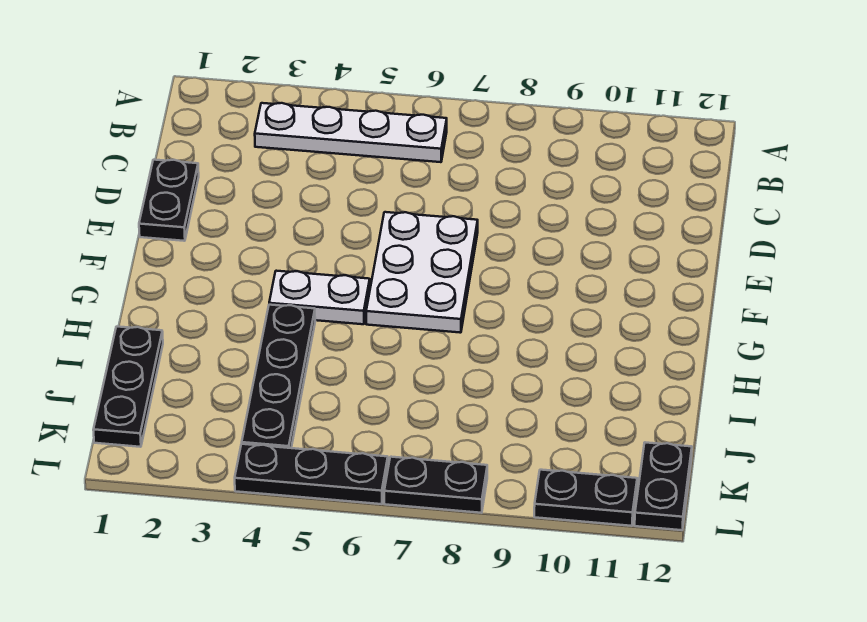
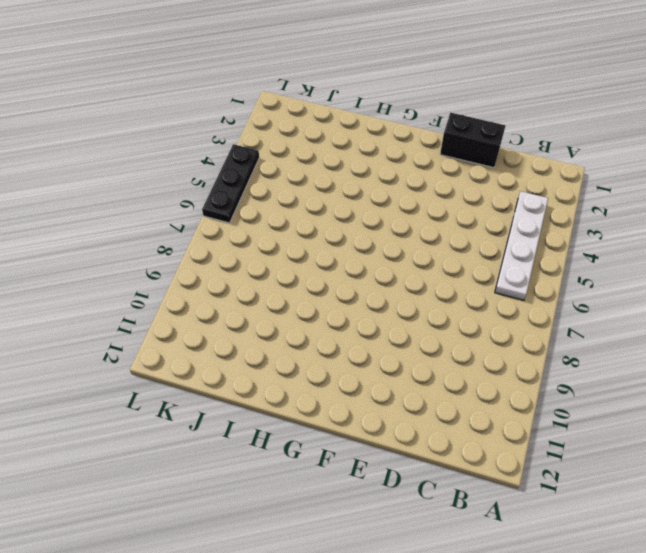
black 1x2 brick [440,113,505,168] -> black 1x2 plate [139,160,199,241]
none -> white 2x3 plate [366,212,478,333]
none -> white 1x2 plate [269,271,370,324]

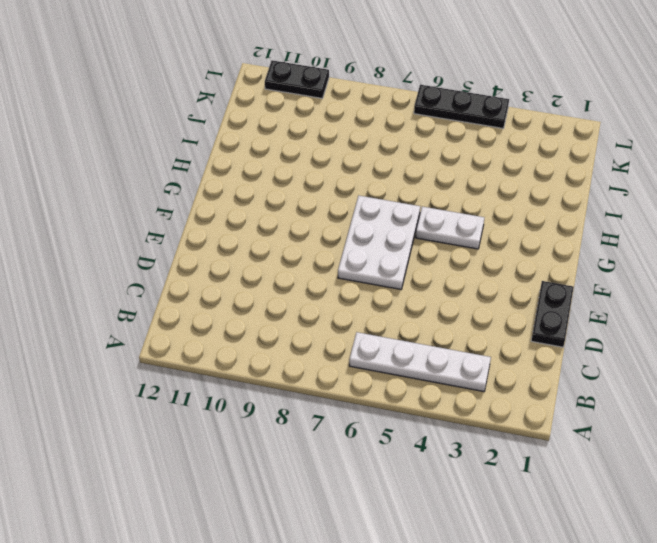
none -> black 1x4 plate [242,305,315,448]
none -> black 1x3 plate [93,327,163,447]

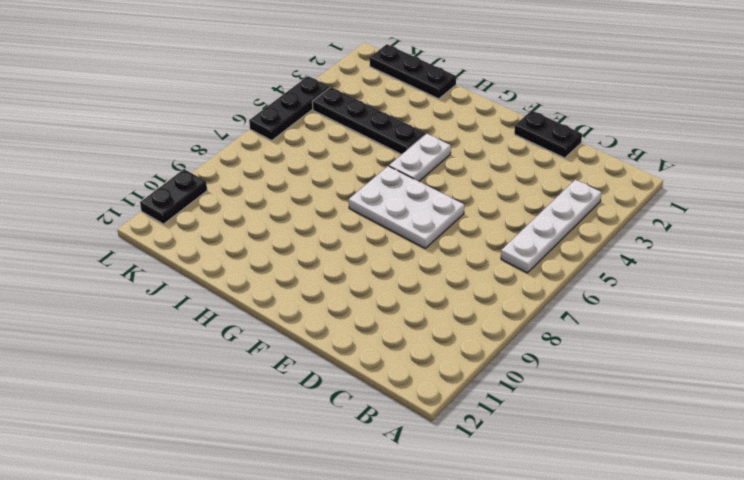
none -> black 1x2 plate [635,442,692,530]
none -> black 1x2 plate [384,457,487,513]

